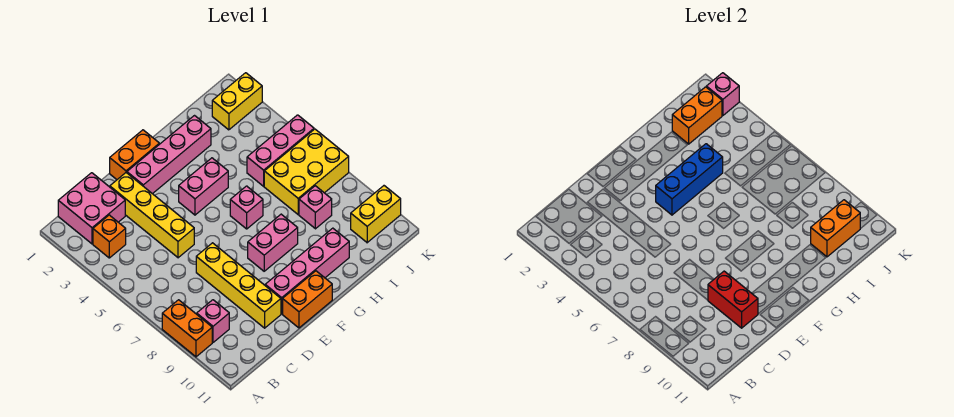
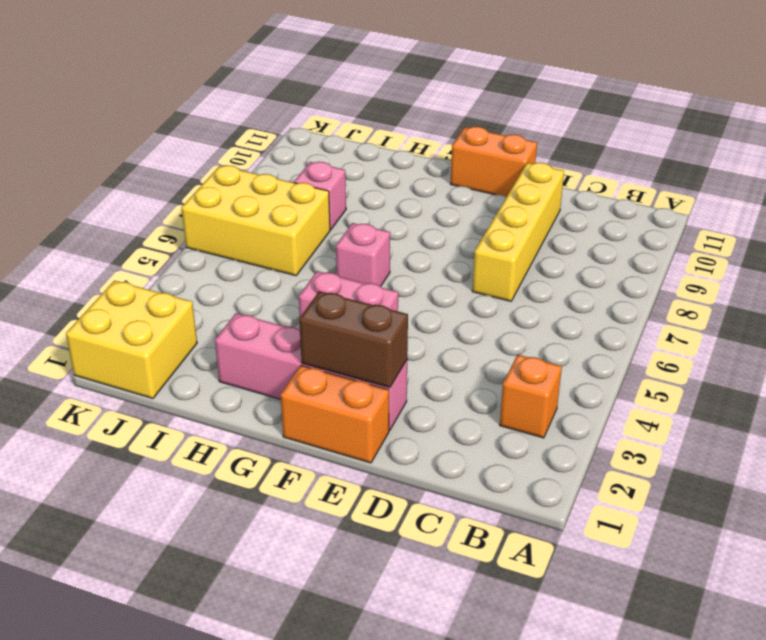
brown 1x2 brick [299,291,408,388] -> none
yellow 2x2 brick [66,281,197,398] -> yellow 1x2 brick [212,73,262,130]
none -> orange 1x2 brick [162,300,212,357]
none -> pink 2x2 brick [58,173,125,244]
none -> pink 1x1 brick [197,300,229,342]

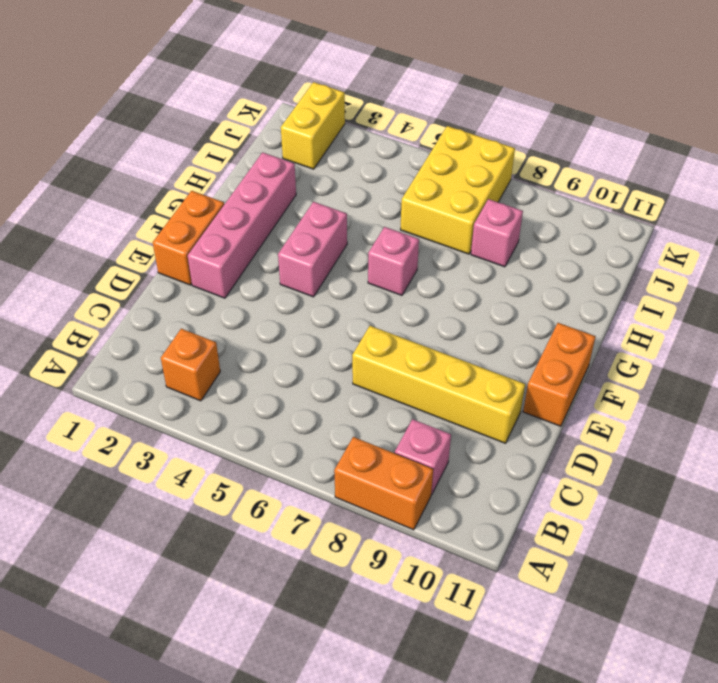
none -> pink 2x2 brick [58,173,125,244]
none -> yellow 1x4 brick [110,173,194,258]
none -> pink 1x4 brick [265,228,349,314]

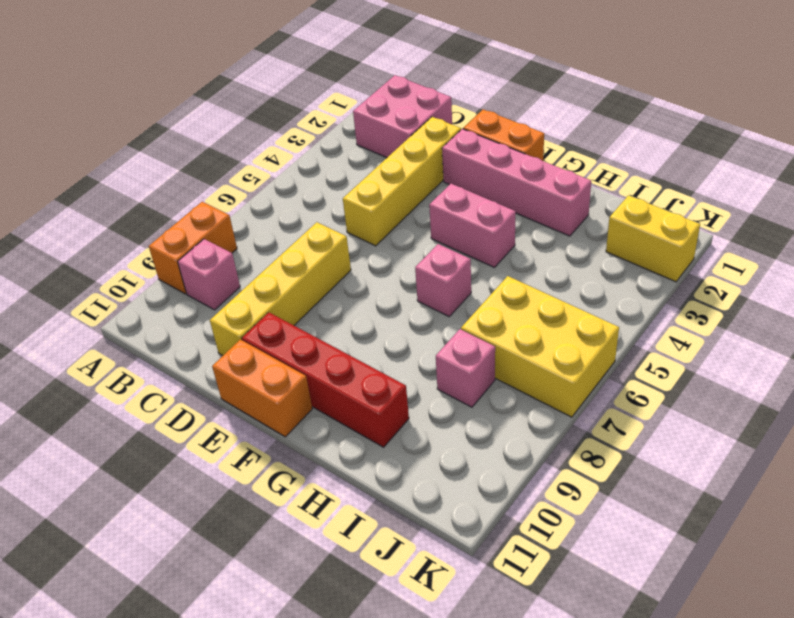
red 1x4 brick [242,313,409,447] -> pink 1x4 brick [265,228,349,314]
none -> orange 1x1 brick [93,215,126,258]
none -> pink 1x2 brick [248,214,298,271]
none -> pink 1x3 brick [247,115,314,186]

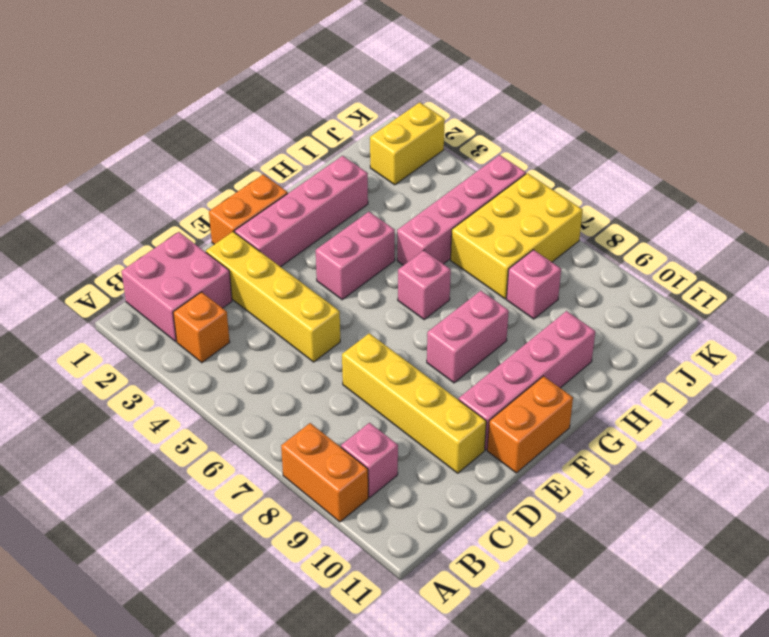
pink 1x4 brick [397,155,526,265] -> pink 1x3 brick [247,115,314,186]
none -> yellow 1x2 brick [351,186,401,243]
none -> red 1x2 brick [708,271,758,328]
none -> blue 1x3 brick [656,144,723,215]

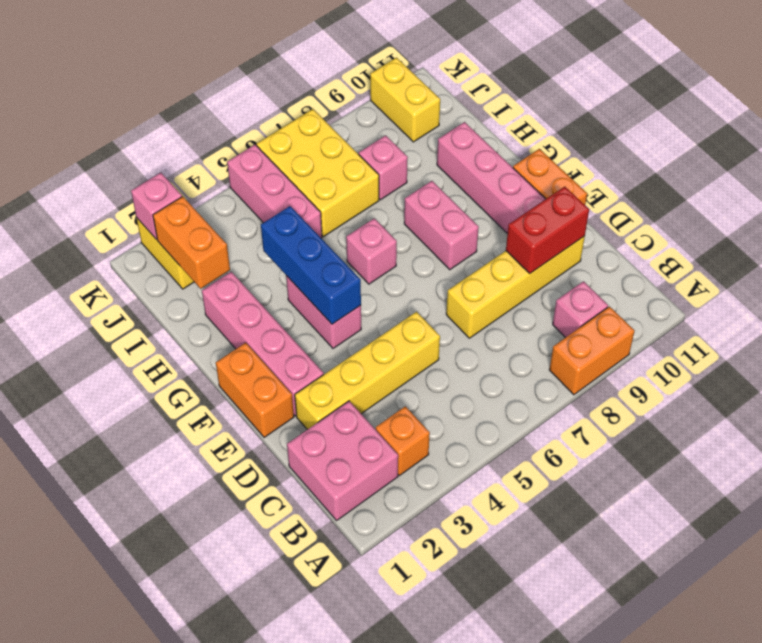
none -> orange 1x2 brick [811,200,860,257]

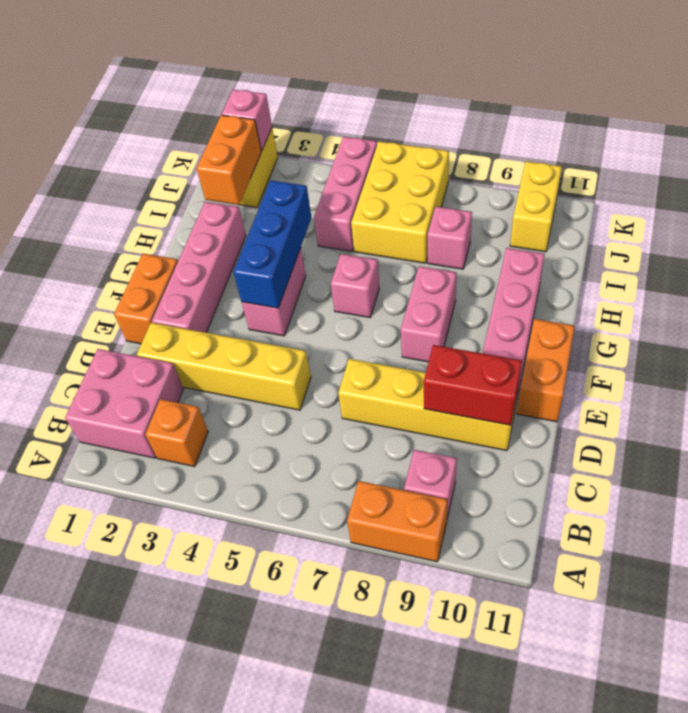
none -> orange 1x2 brick [811,200,860,257]

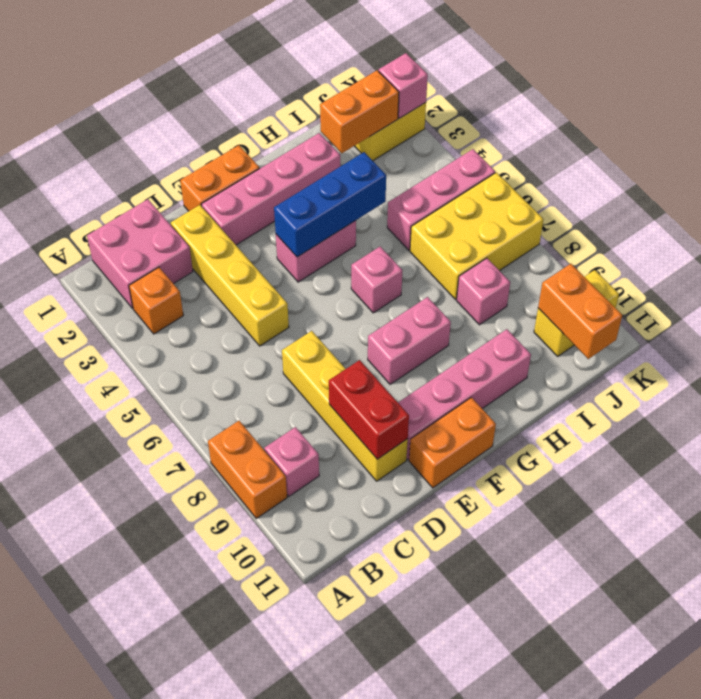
orange 1x2 brick [538,264,622,359] -> orange 1x2 brick turned to [811,200,860,257]

